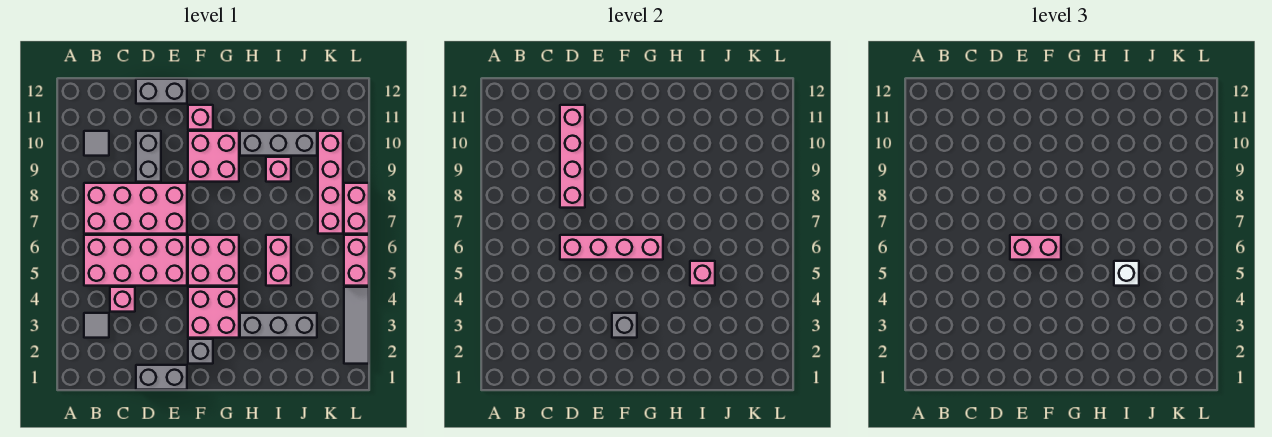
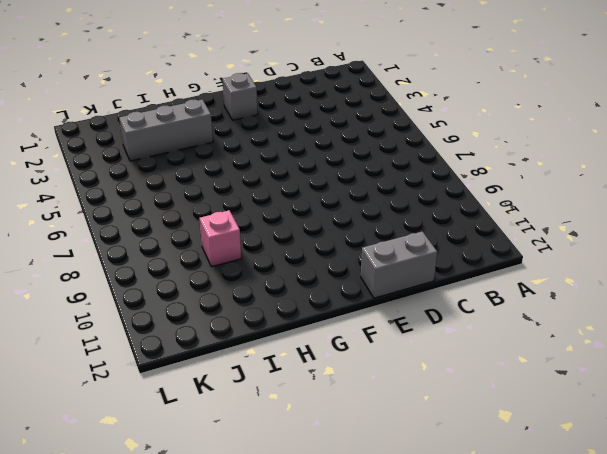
none -> grey 1x1 tile [84,313,109,338]
none -> pink 2x4 brick [84,235,187,286]
none -> pink 2x4 brick [84,183,187,234]

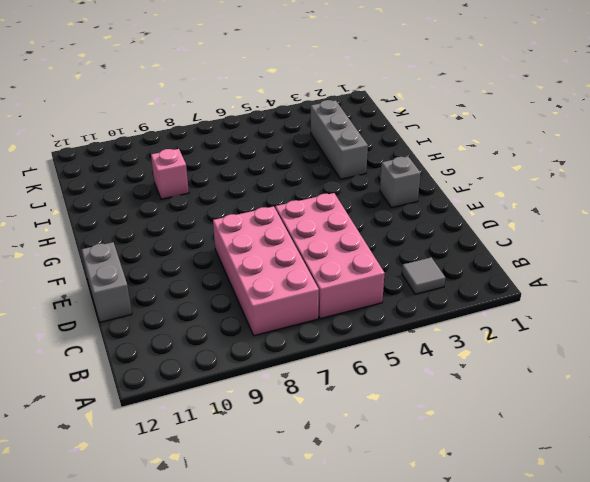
none -> grey 1x1 tile [84,131,109,156]
none -> pink 1x1 brick [110,287,135,312]
none -> grey 1x2 brick [136,365,187,390]

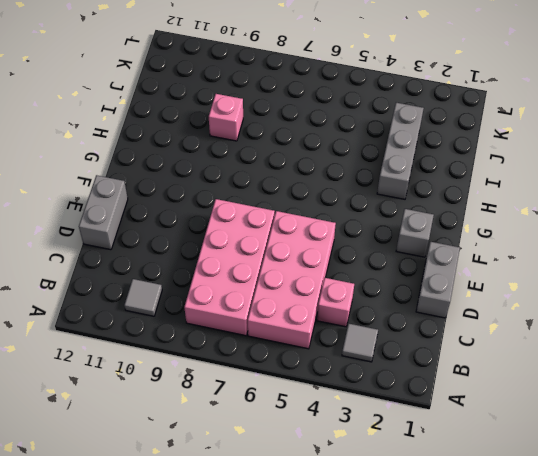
none -> grey 1x2 brick [136,131,161,182]
none -> pink 2x2 brick [188,287,239,338]
none -> pink 2x2 brick [188,235,239,286]

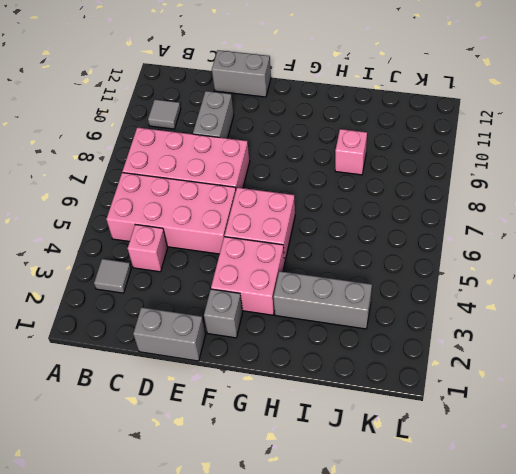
none -> pink 2x2 brick [188,131,239,182]
none -> pink 1x1 brick [188,105,213,130]
none -> grey 1x3 brick [240,131,317,156]

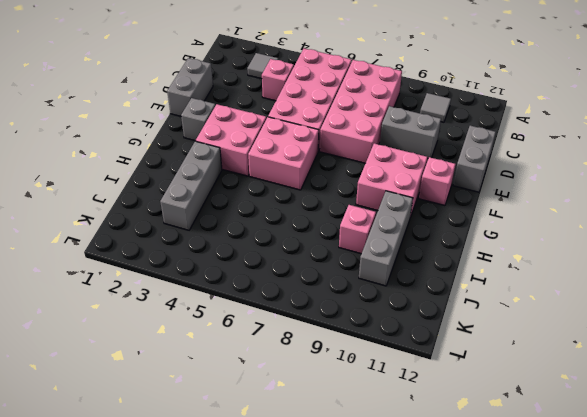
none -> pink 1x2 brick [266,235,291,286]
none -> pink 1x4 brick [318,131,343,234]
none -> grey 1x3 tile [344,287,369,364]

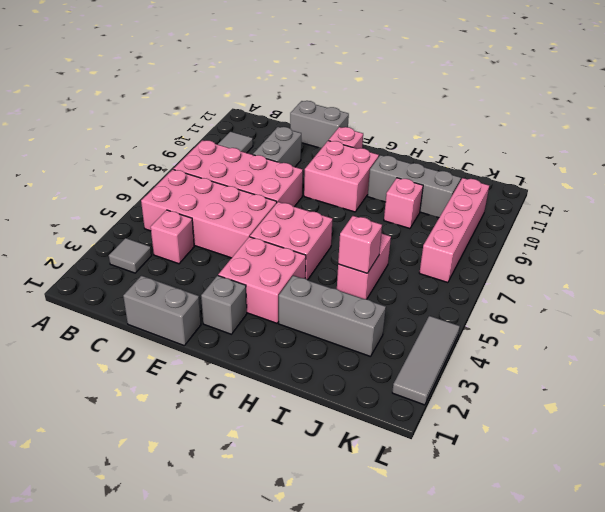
none -> pink 1x2 brick [344,235,369,286]
none -> pink 1x2 brick [344,183,369,234]
none -> pink 1x4 brick [560,235,663,260]

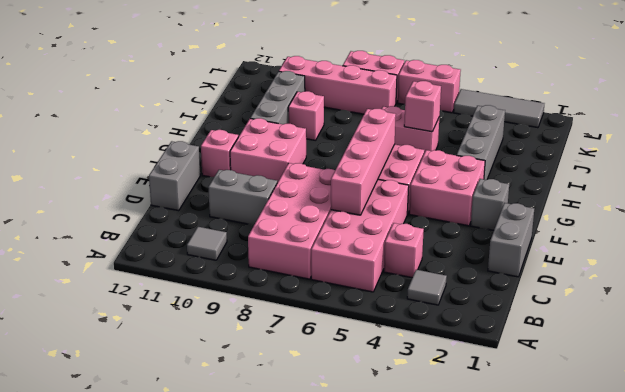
none -> pink 1x4 brick [560,105,585,208]
none -> grey 1x1 brick [612,313,637,338]
none -> pink 1x2 brick [1010,235,1061,260]

